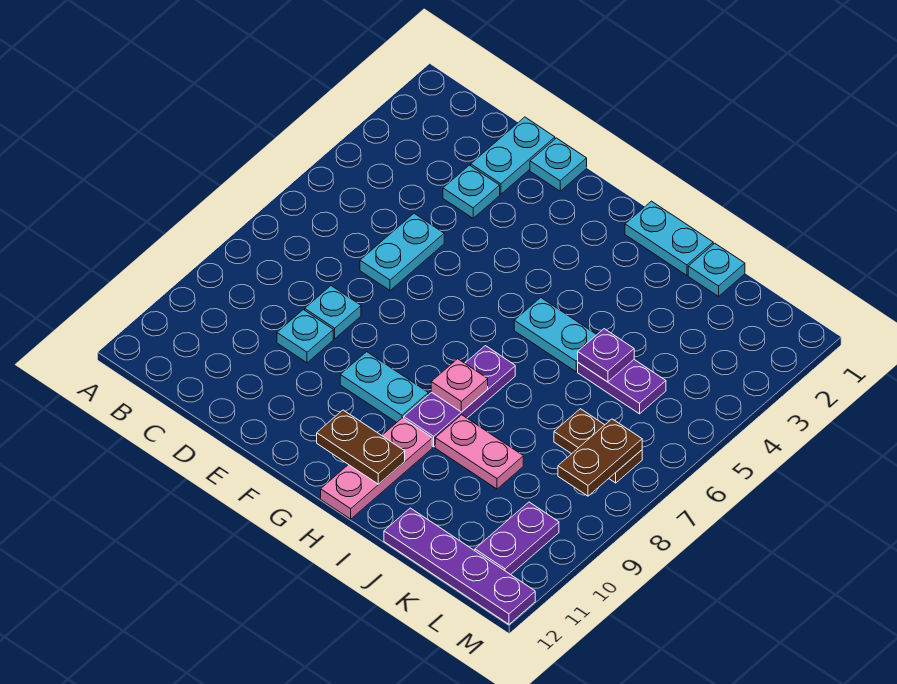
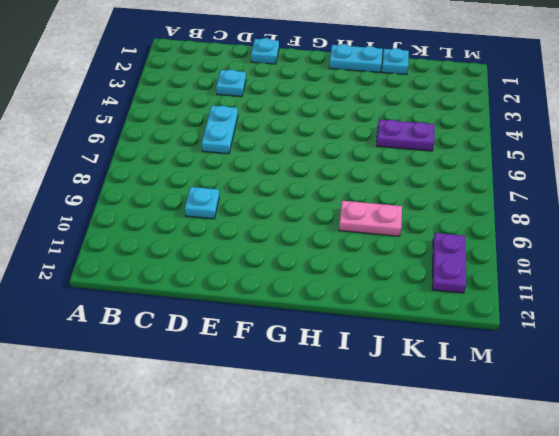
none -> cyan 1x2 plate [471,117,555,194]
none -> cyan 1x1 plate [305,286,361,339]
none -> cyan 1x2 plate [340,352,428,422]

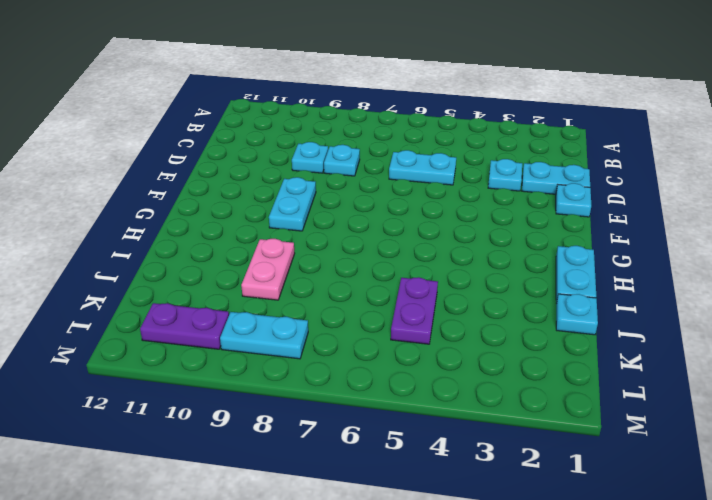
cyan 1x2 plate [220,312,308,359] -> cyan 1x2 plate turned to [514,298,597,372]
none -> purple 1x3 plate [404,346,515,447]
none -> pink 1x3 plate [321,418,432,519]
none -> purple 1x4 plate [384,508,535,624]

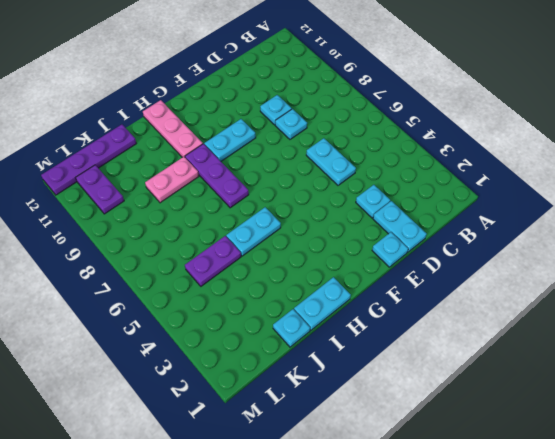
none -> brown 1x2 plate [554,409,642,483]
none -> brown 1x2 plate [317,410,405,484]
none -> pink 1x1 plate [431,359,488,412]

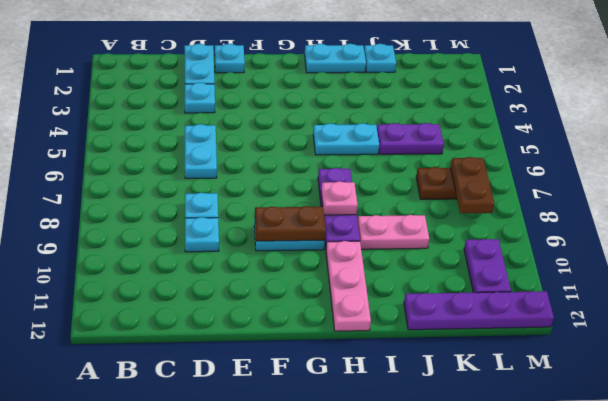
brown 1x2 plate [255,206,326,241] -> brown 1x2 plate moved to [317,410,405,484]
none -> purple 1x1 plate [578,329,634,382]

